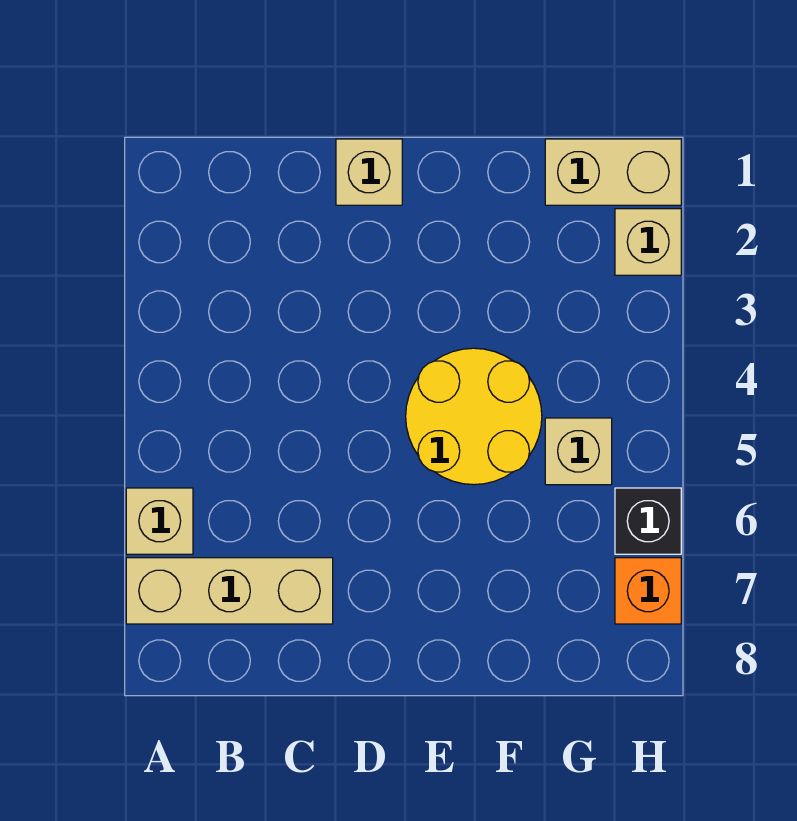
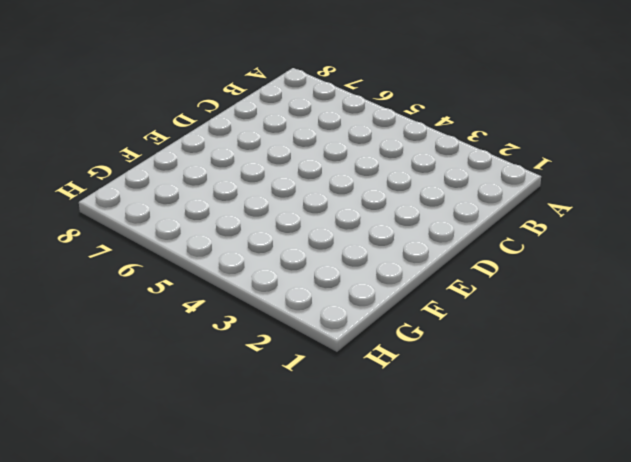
none -> tan 1x1 brick [126,488,193,554]
none -> tan 1x3 brick [126,558,333,624]

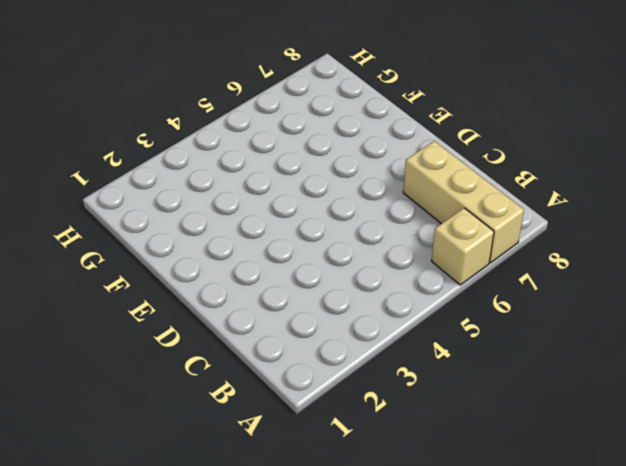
none -> tan 1x1 brick [336,139,402,205]
none -> yellow 2x2 round brick [406,348,542,485]

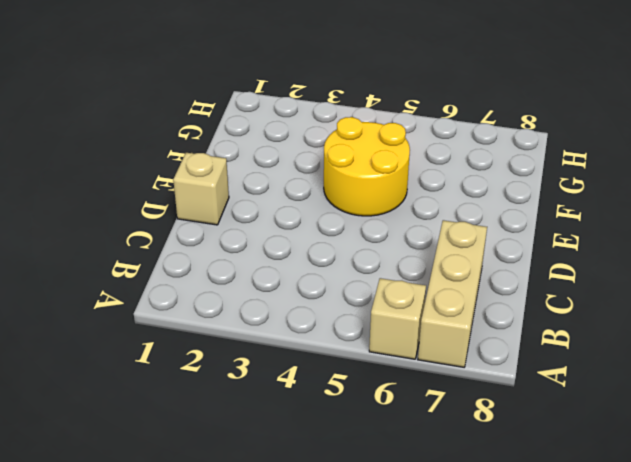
none -> tan 1x2 brick [545,139,681,205]
none -> tan 1x1 brick [545,418,612,485]

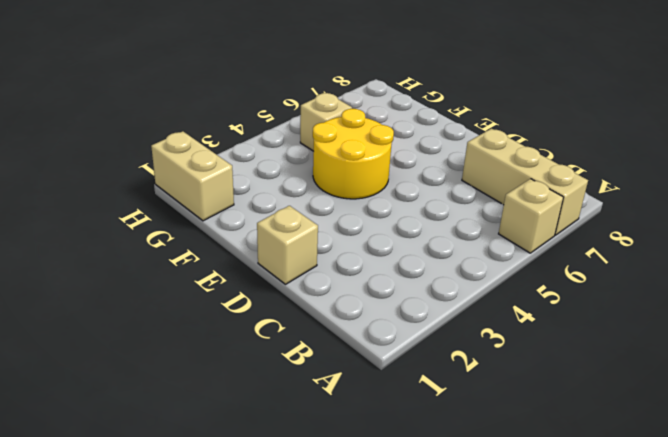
none -> tan 1x1 brick [615,209,681,275]
none -> black 1x1 brick [615,488,681,554]

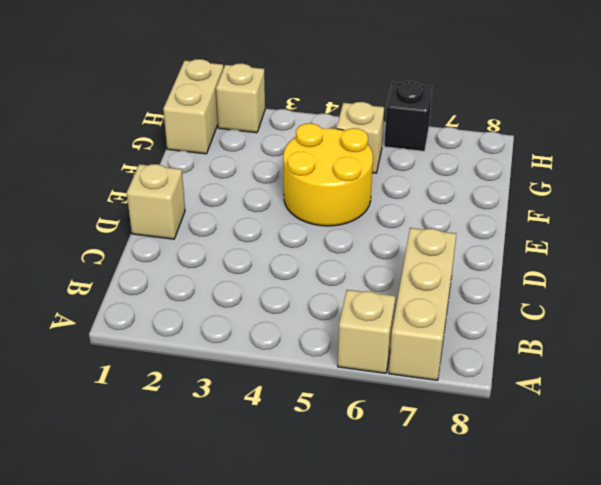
none -> orange 1x1 brick [615,558,681,624]

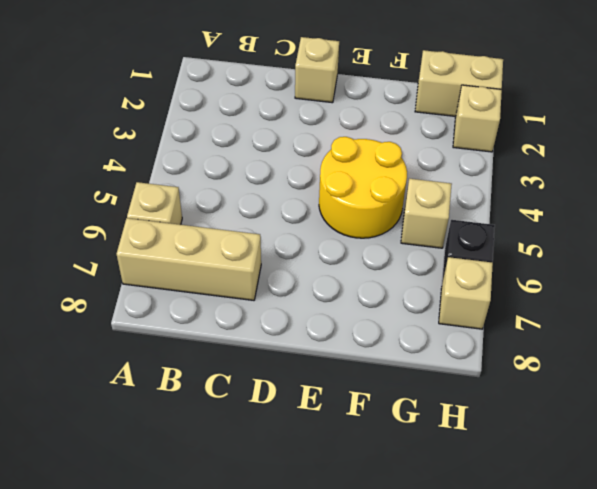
tan 1x1 brick [439,257,493,329] -> orange 1x1 brick [615,558,681,624]

